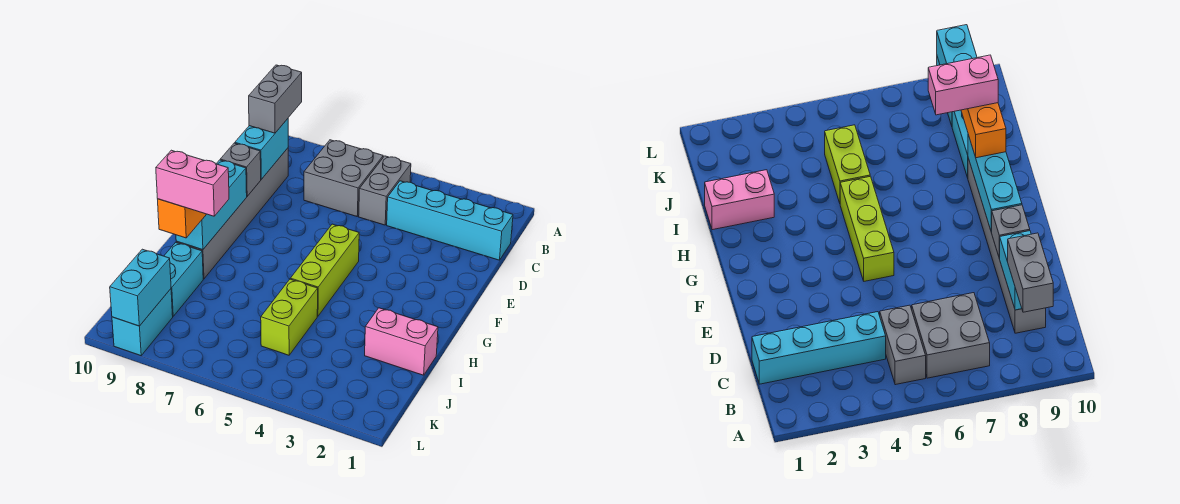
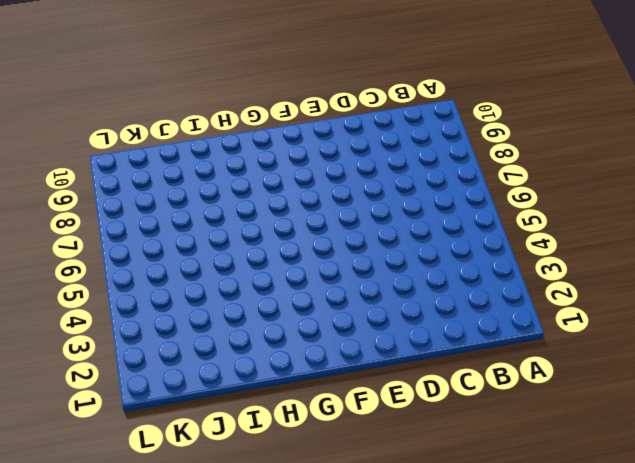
none -> grey 1x2 brick [359,156,411,225]
none -> grey 2x2 brick [304,140,383,216]
none -> cyan 1x4 brick [387,181,513,260]

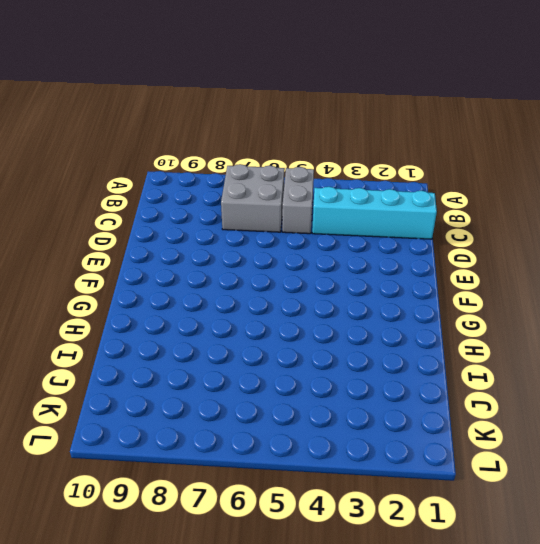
none -> grey 1x6 brick [176,148,288,279]
none -> lime 1x3 brick [290,224,359,316]
none -> pink 1x2 brick [365,308,438,375]

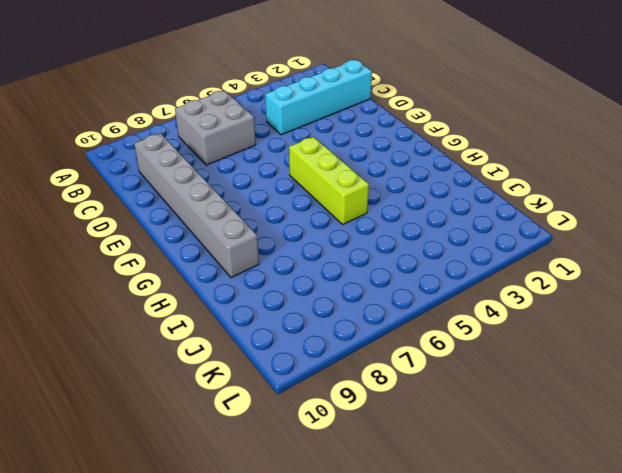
none -> grey 1x2 brick [359,156,411,225]
none -> pink 1x2 brick [365,308,438,375]
none -> lime 1x2 brick [261,279,318,355]

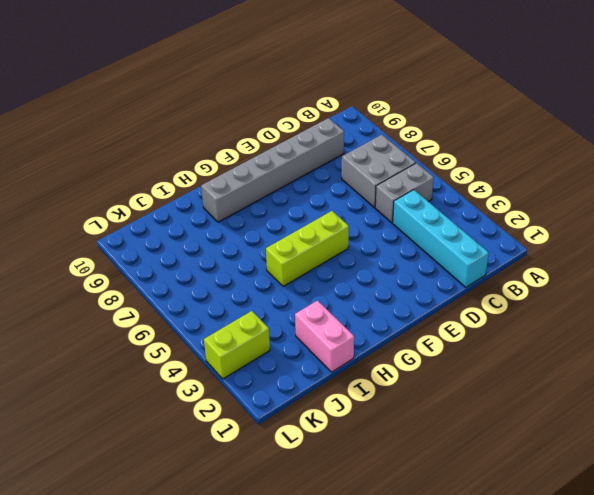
lime 1x2 brick [204,311,270,379] -> lime 1x2 brick moved to [261,279,318,355]
none -> cyan 1x2 brick [164,242,203,316]
none -> cyan 1x2 brick [112,289,173,356]
none -> cyan 1x2 brick [235,119,288,179]

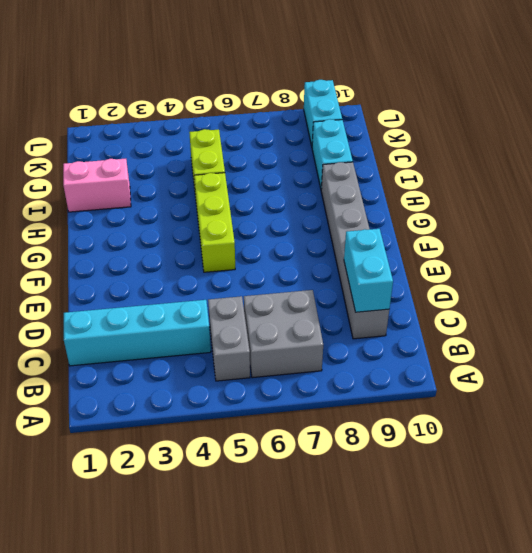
none -> grey 1x1 brick [220,143,261,196]
none -> cyan 1x3 brick [176,160,247,250]
none -> cyan 1x2 brick [110,249,171,326]

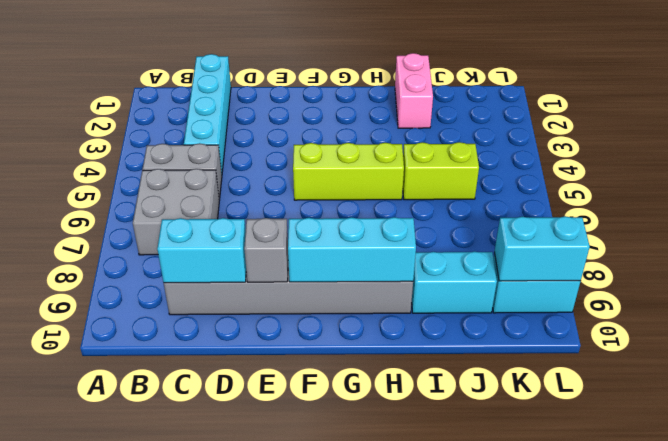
none -> grey 1x2 brick [249,65,302,133]
none -> orange 1x2 brick [158,199,206,238]
none -> pink 1x2 brick [156,150,229,216]

